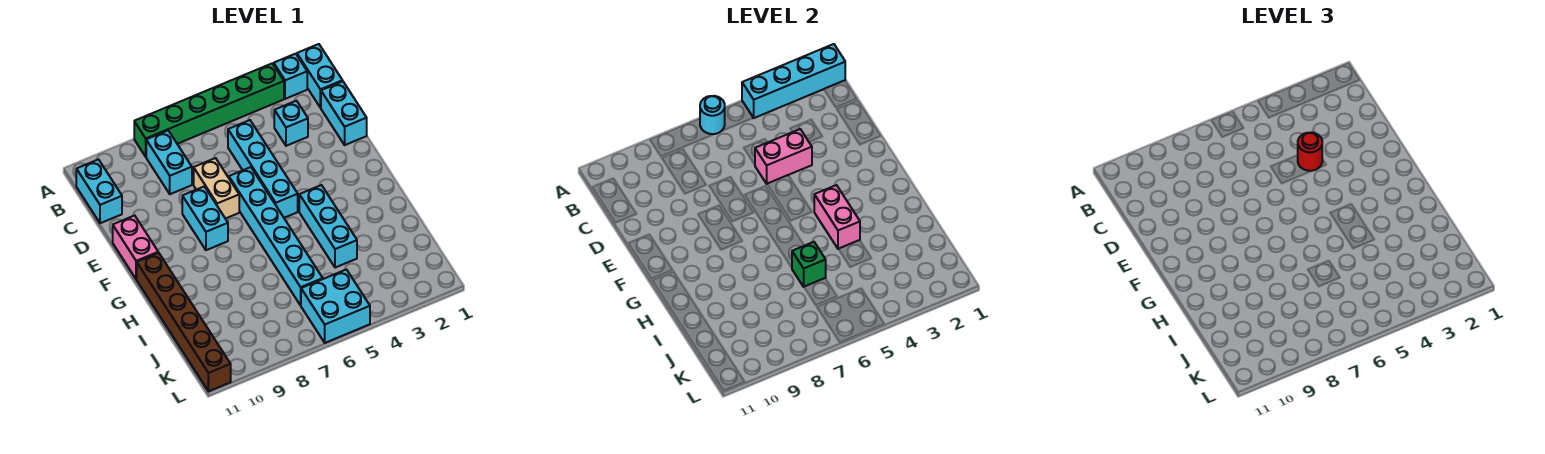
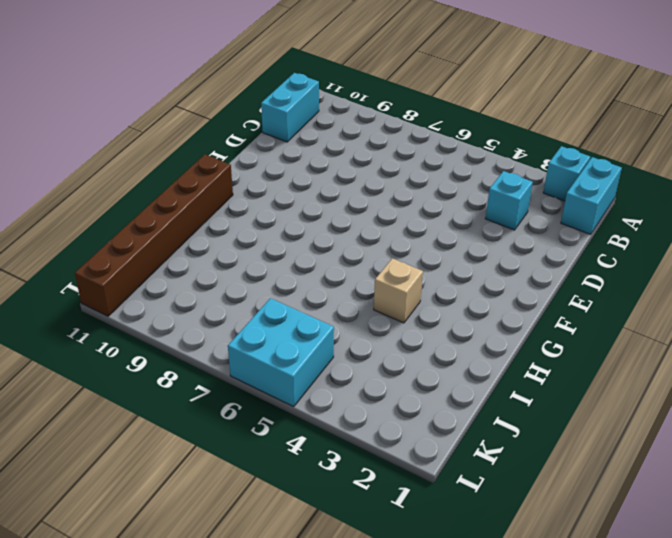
tan 1x1 brick [374,258,423,323] -> cyan 1x3 brick [299,185,357,268]
none -> green 1x6 brick [134,63,284,157]
none -> cyan 1x2 brick [146,131,192,194]
none -> cyan 1x2 brick [321,81,367,145]

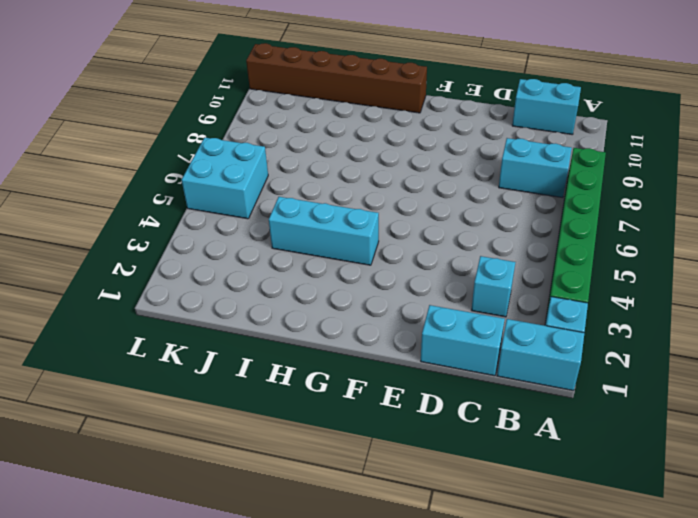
none -> cyan 1x4 brick [228,120,298,218]
none -> tan 1x2 brick [194,158,239,219]
none -> cyan 1x6 brick [229,167,323,305]

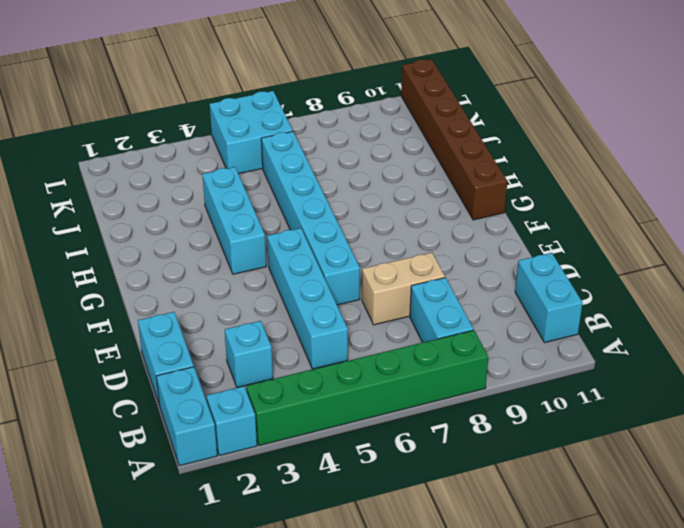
tan 1x2 brick [362,253,445,325] -> tan 1x2 brick turned to [194,158,239,219]
none -> cyan 1x2 brick [182,186,228,250]
none -> pink 1x2 brick [113,215,158,279]
none -> cyan 1x4 brick [742,44,845,118]

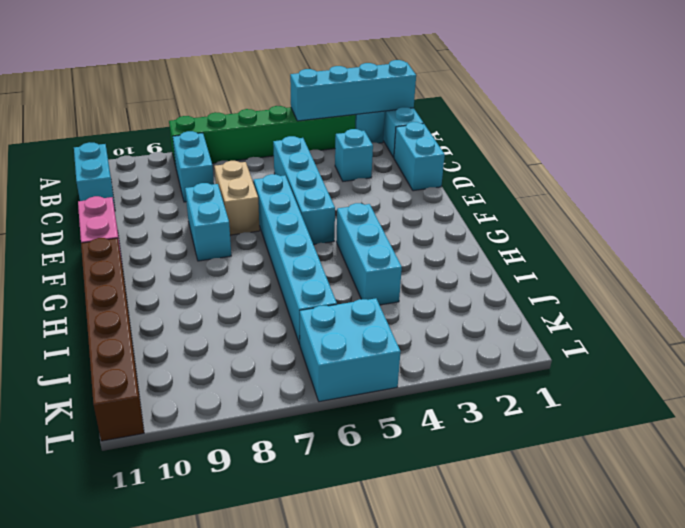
none -> cyan 1x1 round brick [700,96,725,134]
none -> pink 1x2 brick [755,129,812,184]
none -> pink 1x2 brick [814,185,860,249]

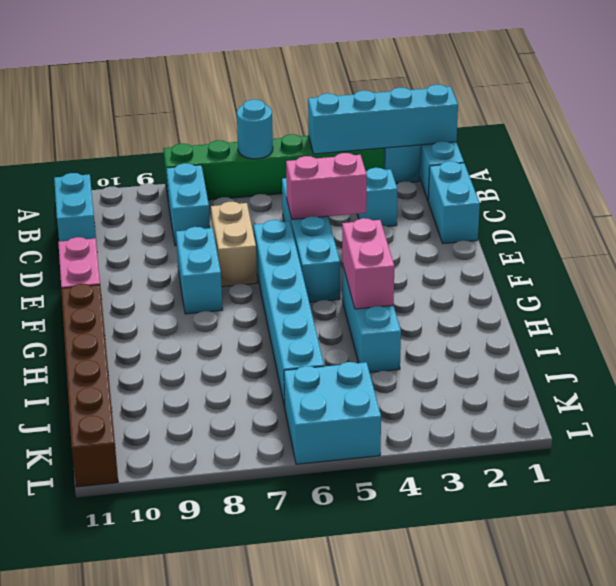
none -> green 1x1 brick [792,242,826,287]
none -> red 1x1 round brick [1298,132,1322,171]

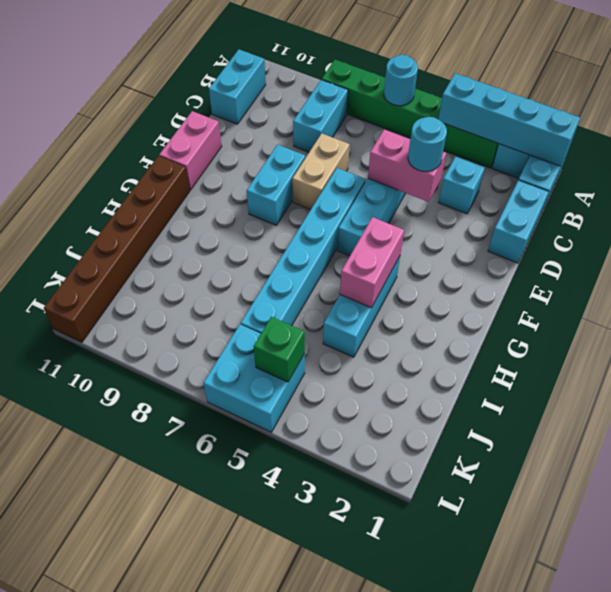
cyan 1x1 round brick [408,117,447,171] -> red 1x1 round brick [1298,132,1322,171]
green 1x1 brick [254,317,305,382] -> green 1x1 brick moved to [792,242,826,287]

